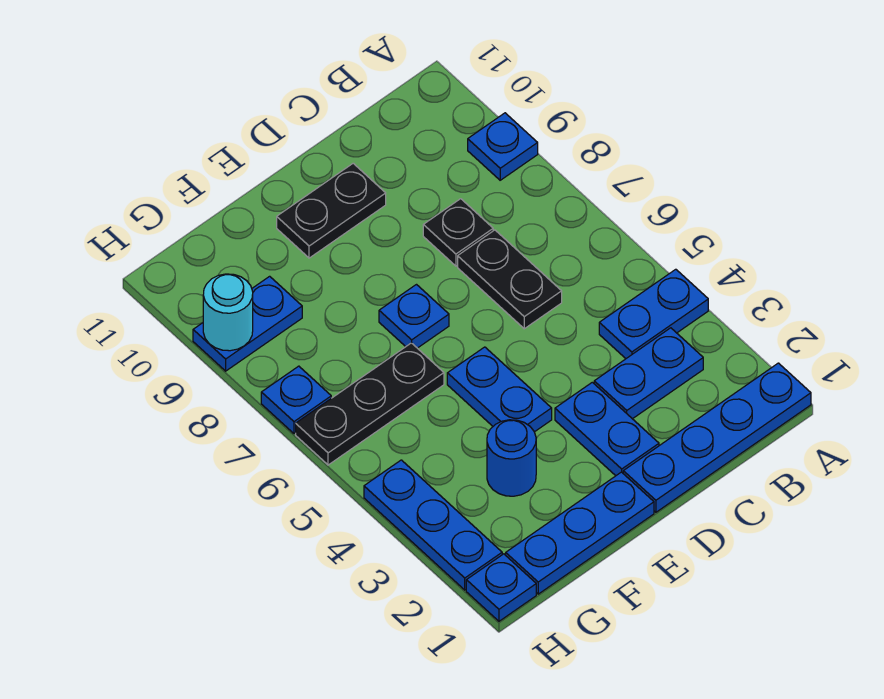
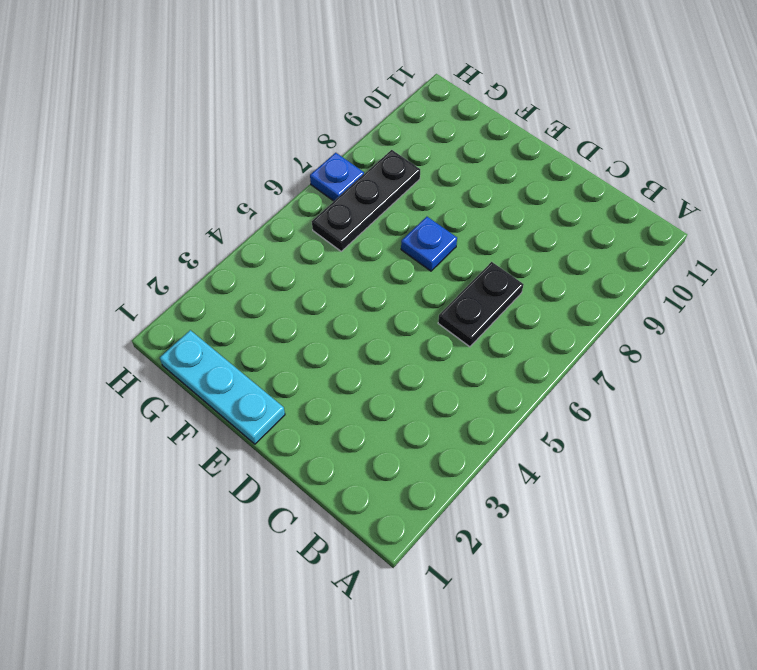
cyan 1x3 plate [160,330,285,444] -> blue 1x3 plate [506,472,654,594]
black 1x3 plate [312,150,420,251] -> black 1x3 plate turned to [296,343,444,465]
none -> blue 1x4 plate [623,363,811,512]
none -> blue 1x2 plate [599,269,708,358]
none -> blue 1x1 plate [468,113,538,180]

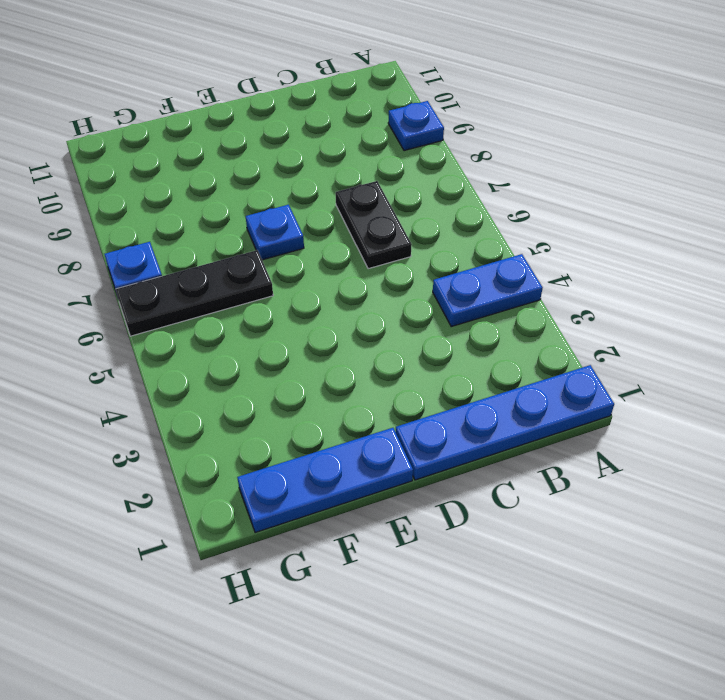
none -> blue 1x2 plate [594,328,703,419]
none -> black 1x1 plate [423,199,493,266]
none -> blue 1x2 plate [555,382,659,476]

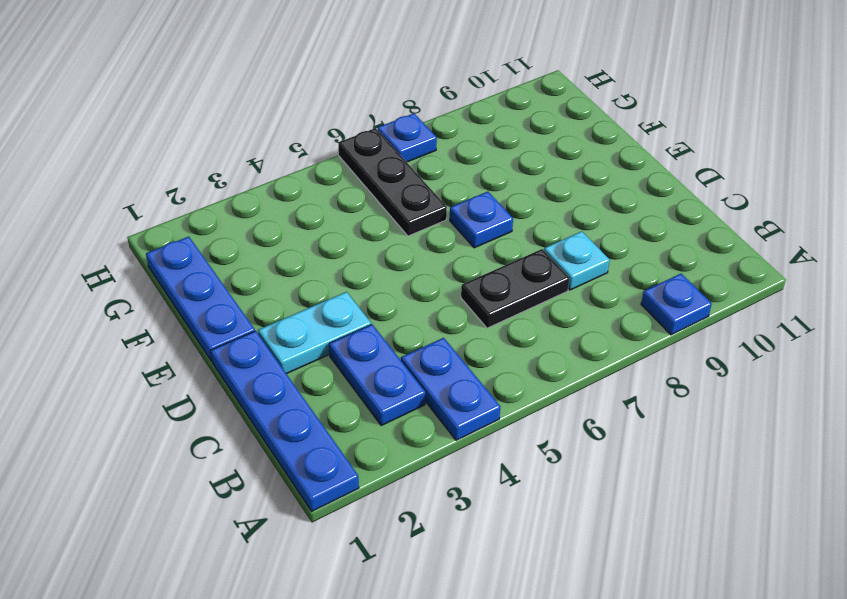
cyan 1x1 plate [544,231,610,290] -> black 1x1 plate [423,199,493,266]
cyan 1x2 plate [258,292,371,374] -> blue 1x2 plate [555,382,659,476]
none -> black 1x2 plate [277,163,386,258]
none -> blue 1x2 plate [447,347,552,432]
none -> blue 1x1 round brick [487,420,536,496]

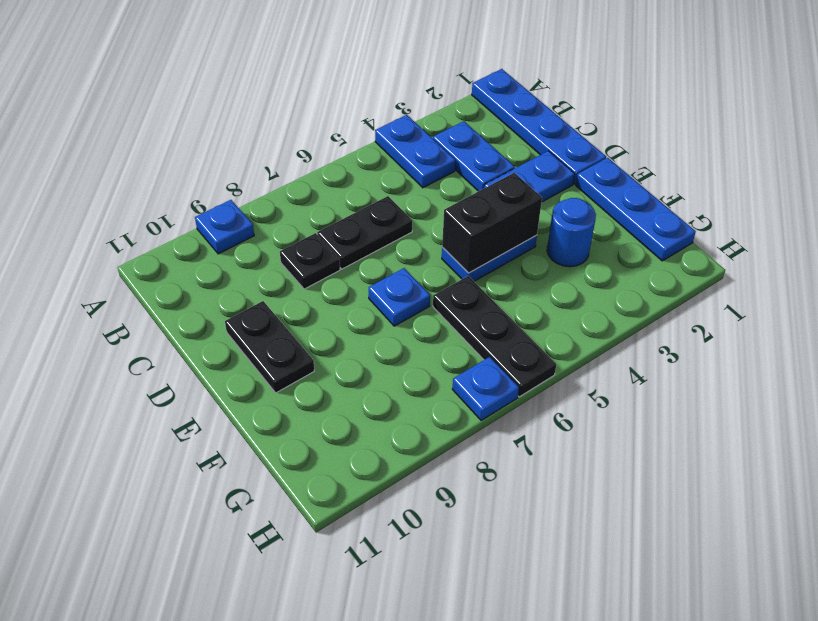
black 1x2 brick [442,173,542,273] -> none
none -> blue 1x2 plate [193,276,302,371]
none -> blue 1x1 plate [466,554,536,621]
none -> blue 1x3 plate [364,460,502,590]

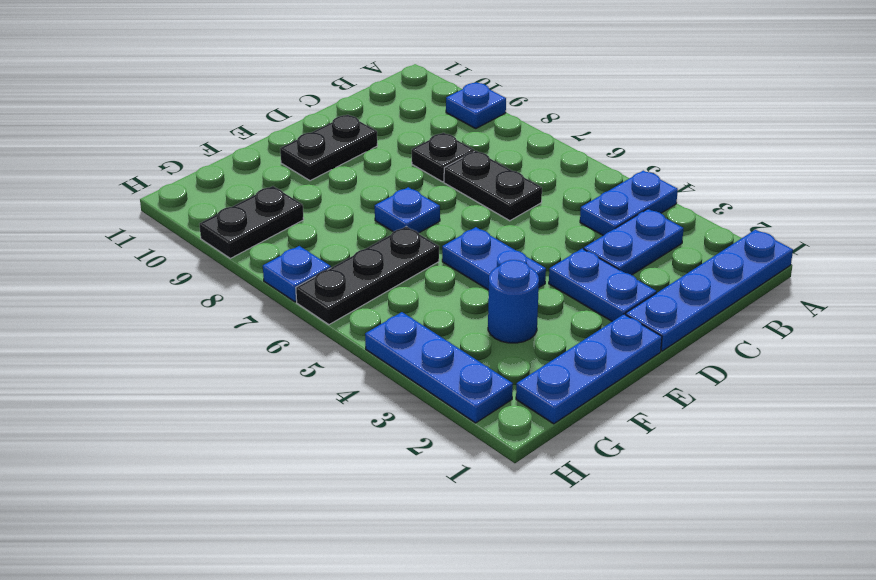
black 1x2 plate [199,186,304,258] -> blue 1x2 plate [193,276,302,371]
none -> blue 1x1 plate [466,554,536,621]
none -> cyan 1x1 round brick [203,274,253,351]

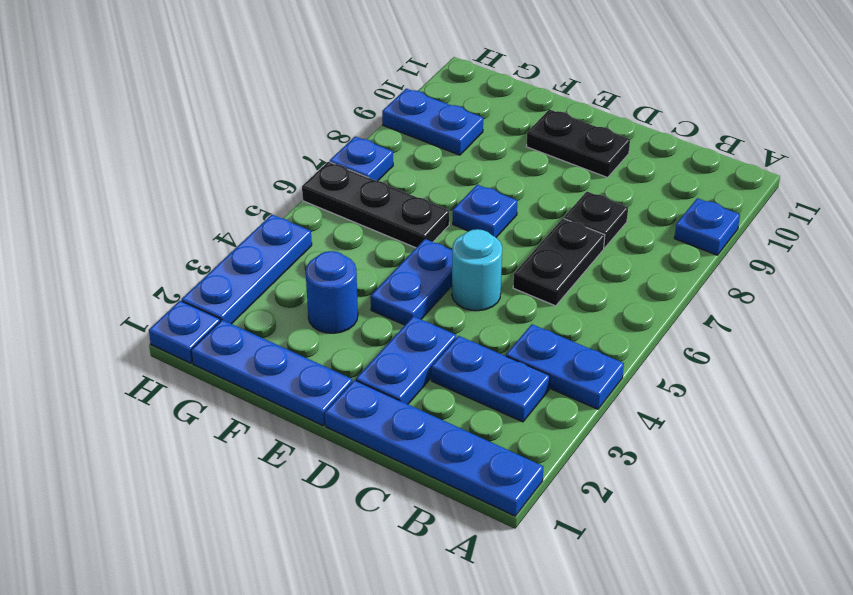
cyan 1x1 round brick [452,229,502,311] -> cyan 1x1 round brick moved to [203,274,253,351]

